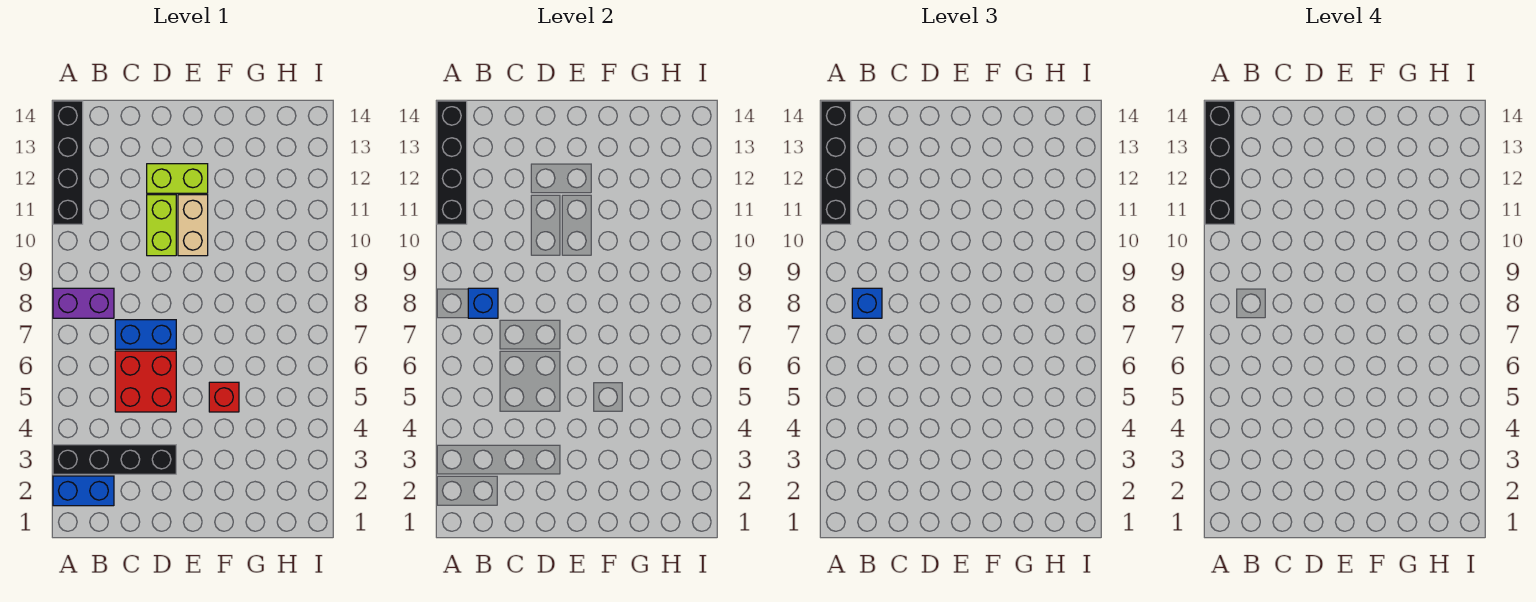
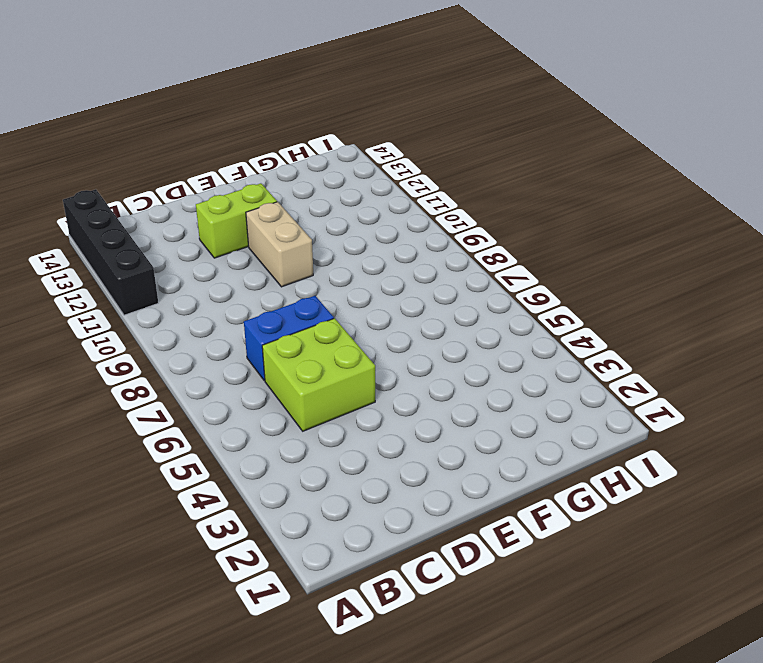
lime 2x2 brick [262,318,375,431] -> red 2x2 brick [115,351,176,412]
none -> blue 1x2 brick [53,476,114,506]
none -> black 1x4 brick [53,445,176,474]
none -> purple 1x2 brick [53,288,114,318]

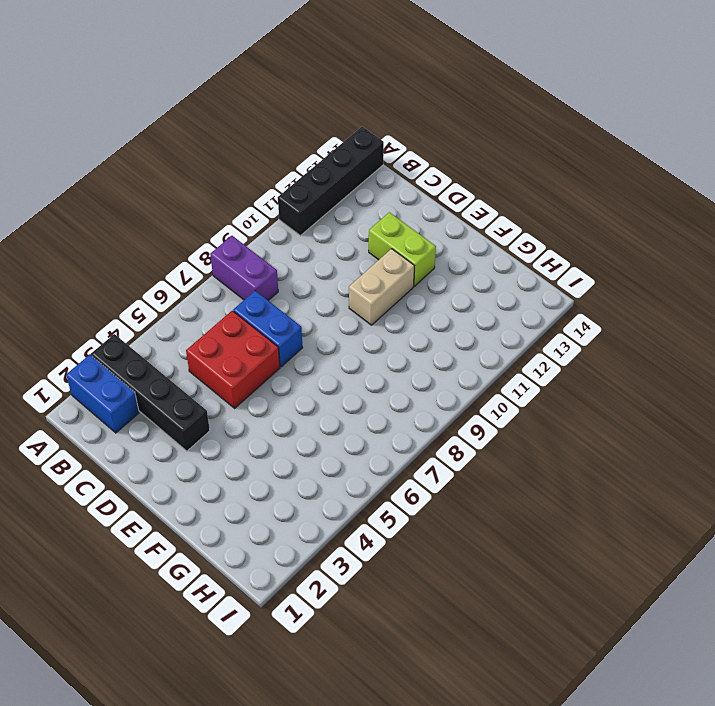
none -> lime 1x2 brick [147,195,176,256]
none -> red 1x1 brick [209,382,239,412]
none -> black 1x4 brick [437,101,467,224]

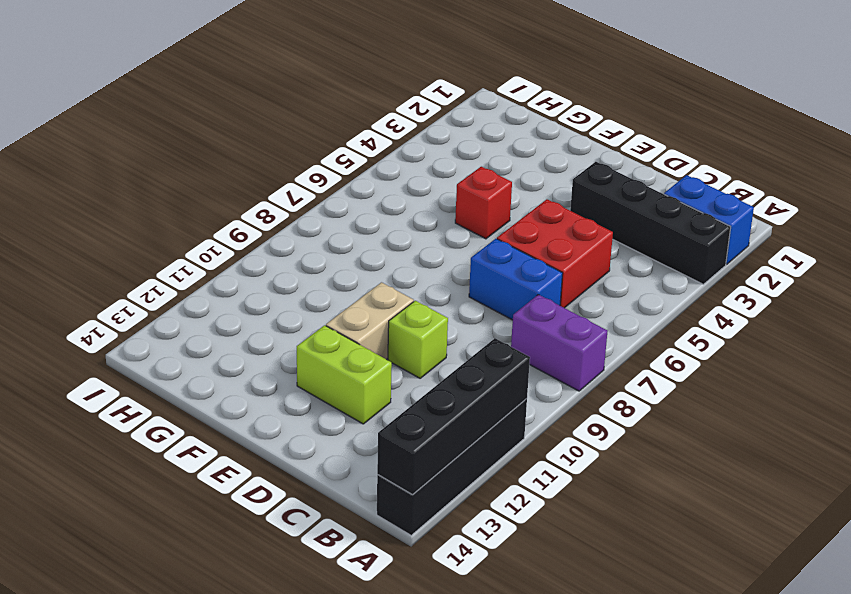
lime 1x1 brick [388,301,448,378] -> lime 1x2 brick [147,195,176,256]
none -> blue 1x1 brick [468,288,498,318]
none -> black 1x4 brick [821,101,851,224]
none -> blue 1x1 brick [852,288,882,318]

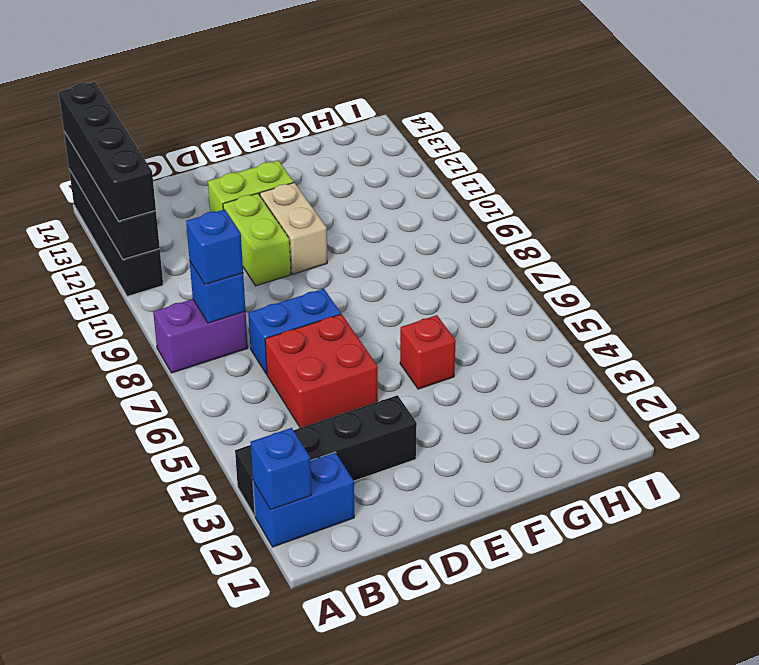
blue 1x1 brick [250,428,311,510] -> none
none -> black 1x4 brick [1205,101,1235,224]

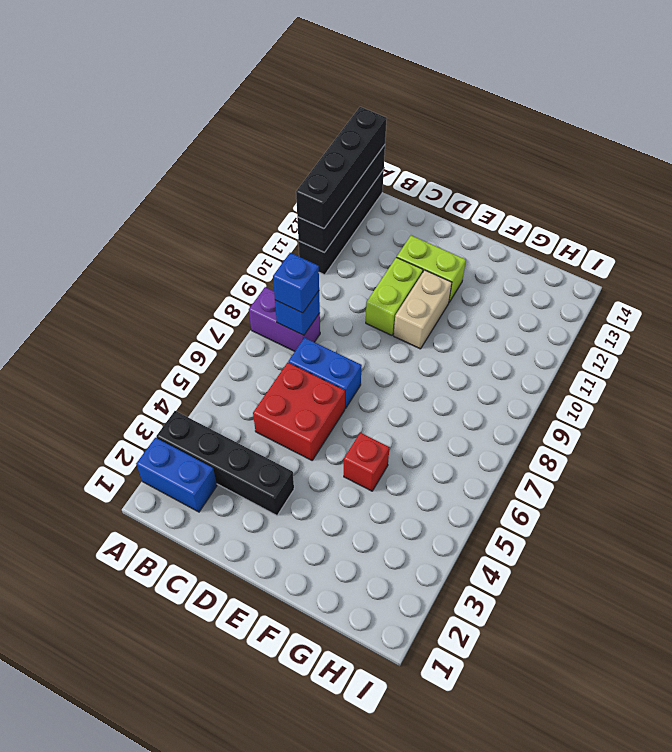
none -> black 1x4 brick [1205,101,1235,224]

